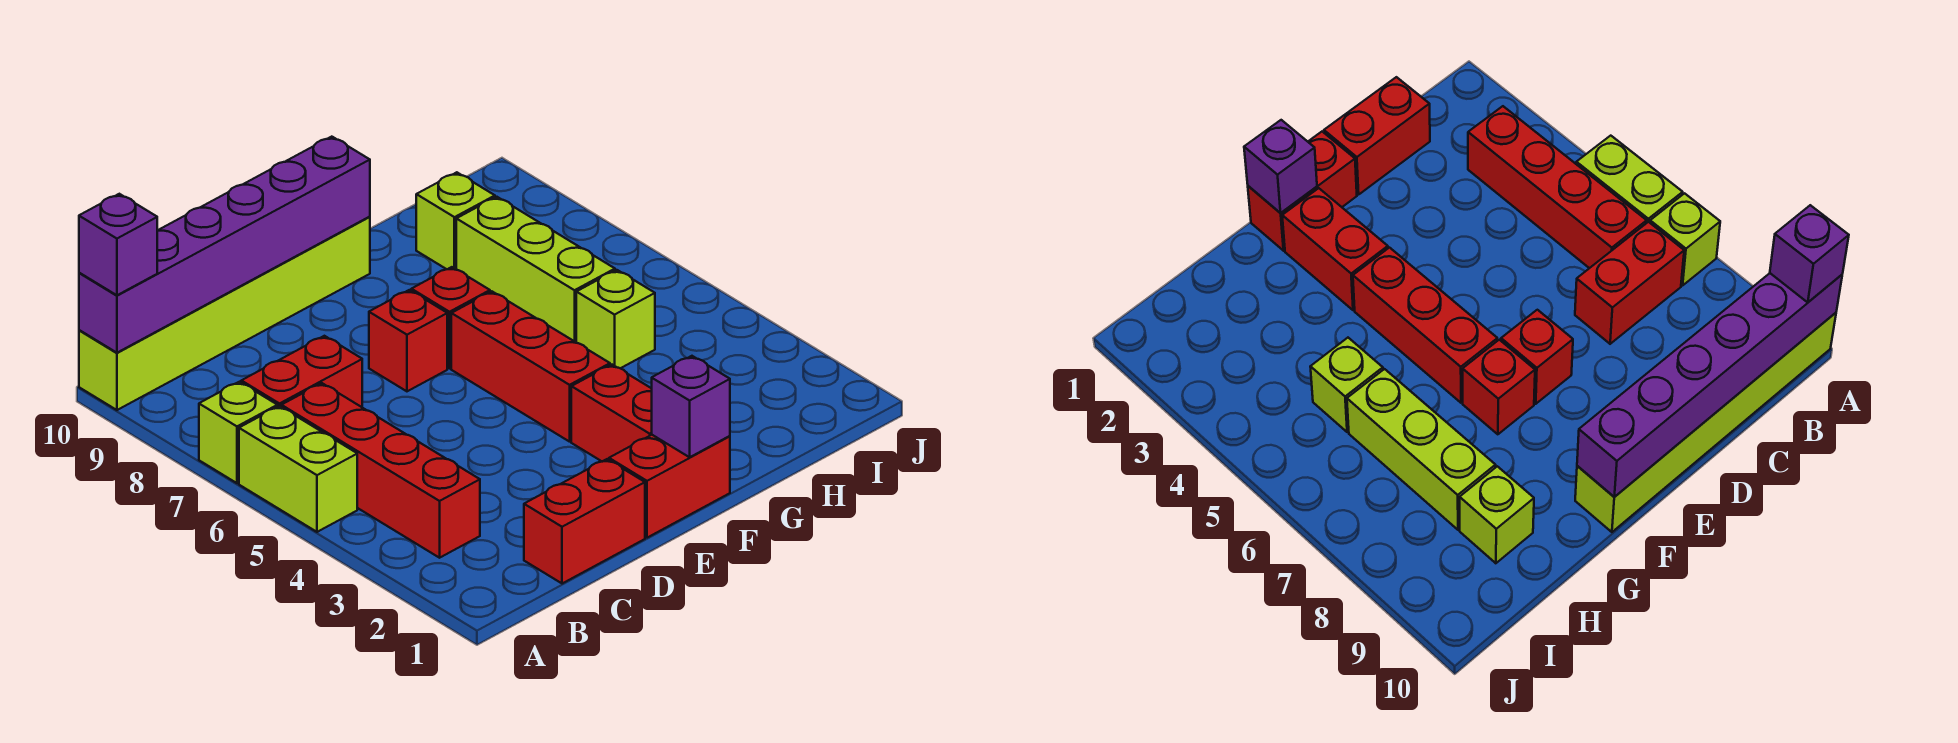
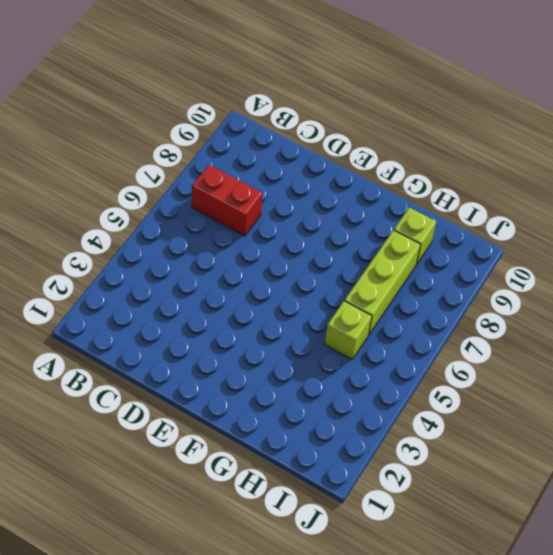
none -> lime 1x2 brick [239,406,357,532]
none -> lime 1x1 brick [199,382,277,483]
none -> lime 1x6 brick [79,217,370,410]

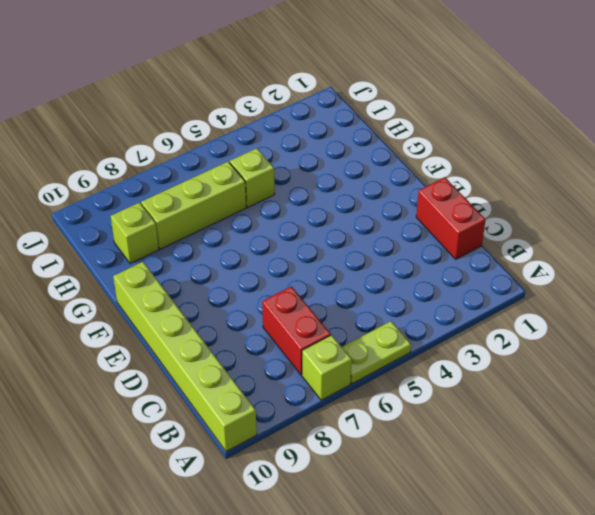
lime 1x2 plate [342,321,411,384] -> lime 1x2 brick [239,406,357,532]
none -> red 1x4 brick [281,383,480,558]
none -> red 1x2 brick [609,435,730,538]
none -> red 1x1 brick [369,290,447,391]

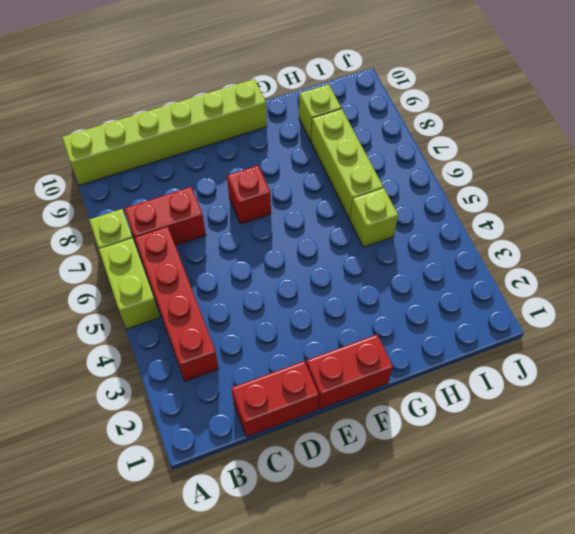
none -> red 1x2 brick [571,365,652,461]
none -> red 1x3 brick [451,291,610,442]
none -> red 1x1 brick [411,267,490,368]

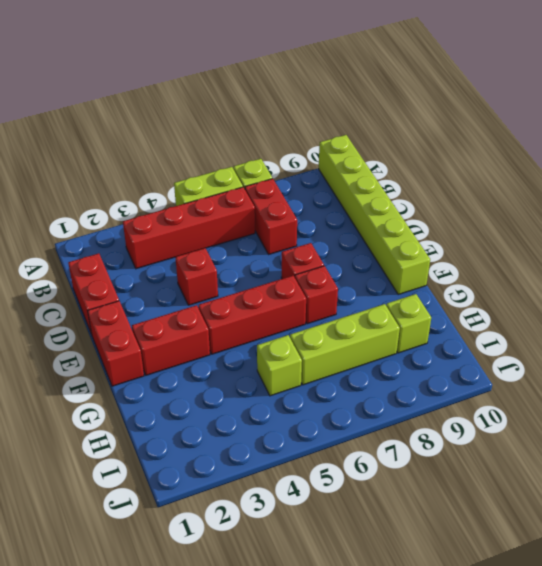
red 1x1 brick [175,248,218,305] -> none
none -> purple 1x6 brick [79,137,370,353]
none -> purple 1x1 brick [652,356,730,457]
none -> purple 1x1 brick [79,194,158,295]

